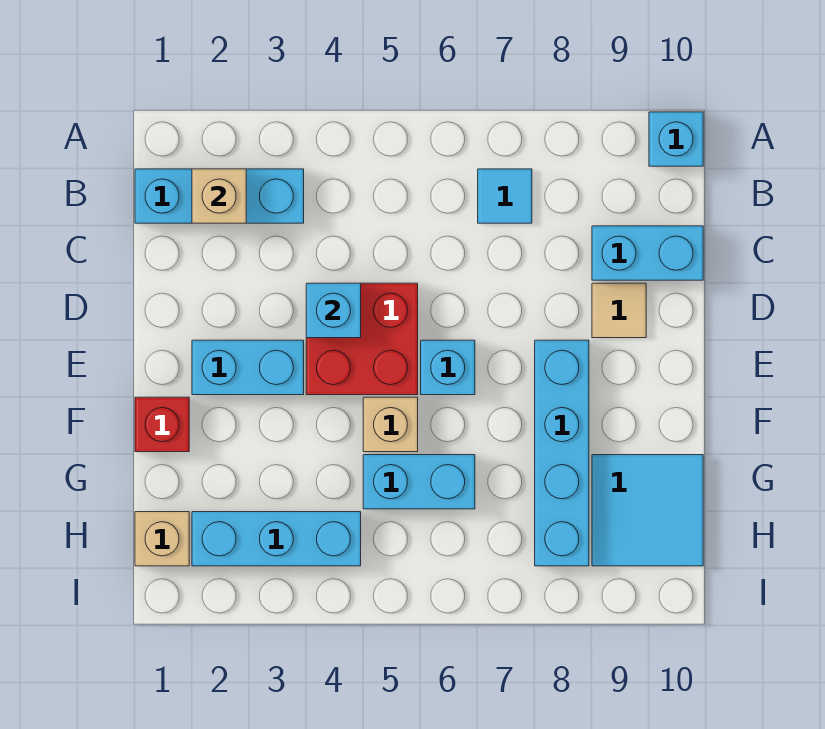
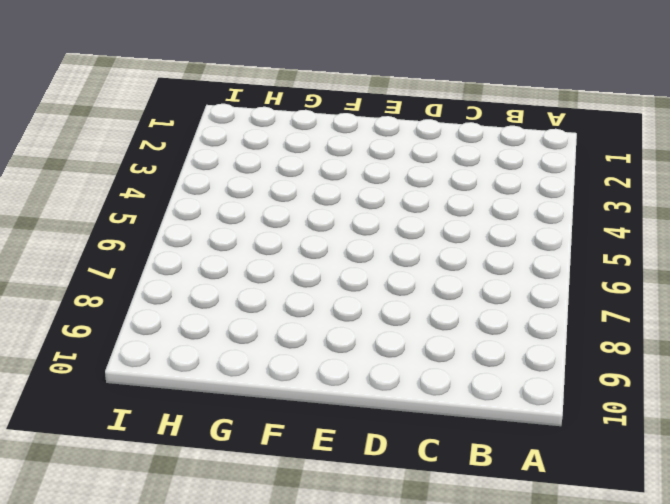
none -> cyan 1x1 brick [649,112,703,166]
none -> cyan 1x3 brick [135,169,304,223]
none -> cyan 1x1 tile [478,169,532,223]

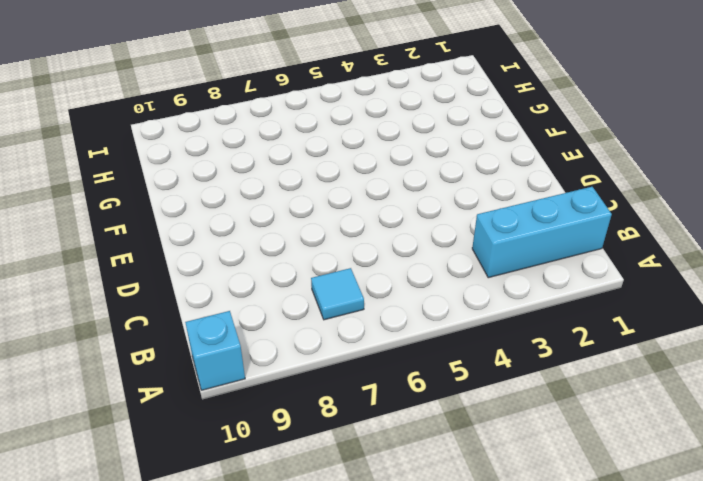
none -> cyan 1x2 brick [592,226,703,280]
none -> red 2x2 brick [306,283,418,395]
none -> tan 1x1 tile [592,283,646,338]

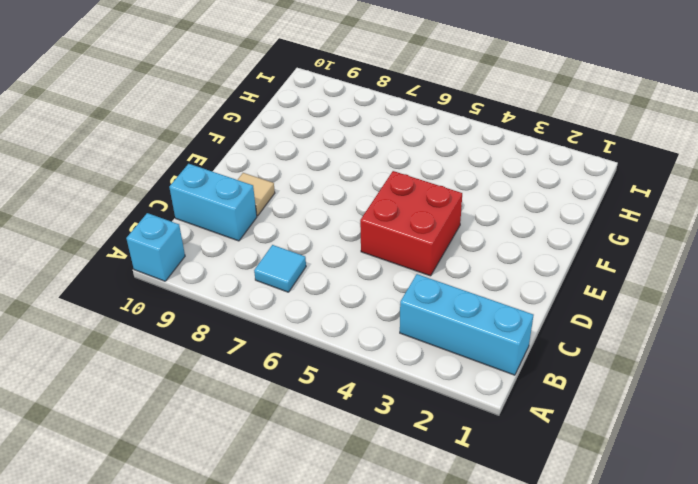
none -> cyan 1x2 brick [192,340,304,395]
none -> cyan 1x1 brick [421,340,475,395]
none -> cyan 1x4 brick [535,340,589,566]

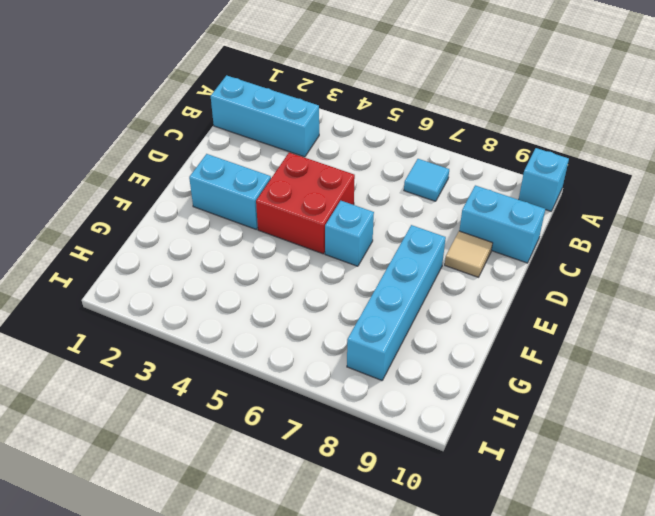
none -> red 1x1 brick [135,397,189,452]
none -> tan 1x1 brick [363,397,418,452]
none -> cyan 1x2 brick [363,455,475,509]

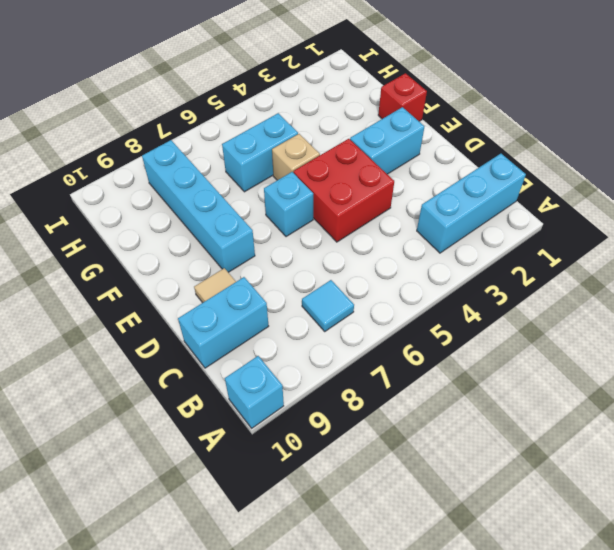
none -> cyan 2x2 tile [592,455,703,566]
none -> tan 1x1 brick [135,512,189,566]
none -> cyan 1x3 brick [192,512,361,566]

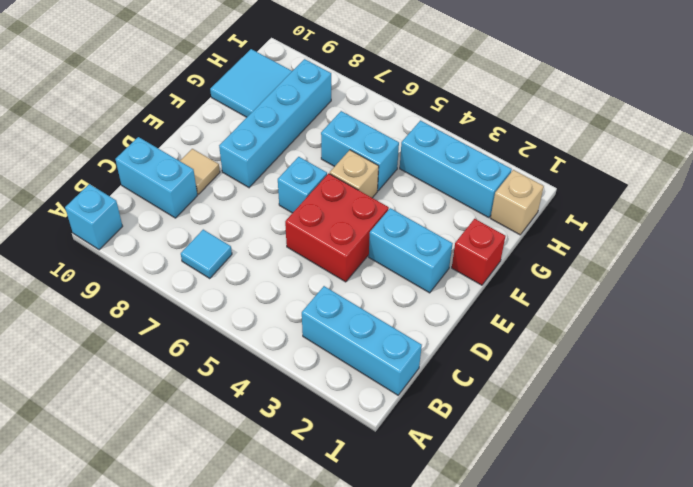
none -> tan 1x1 brick [192,169,246,223]
none -> cyan 1x1 brick [306,283,361,338]

